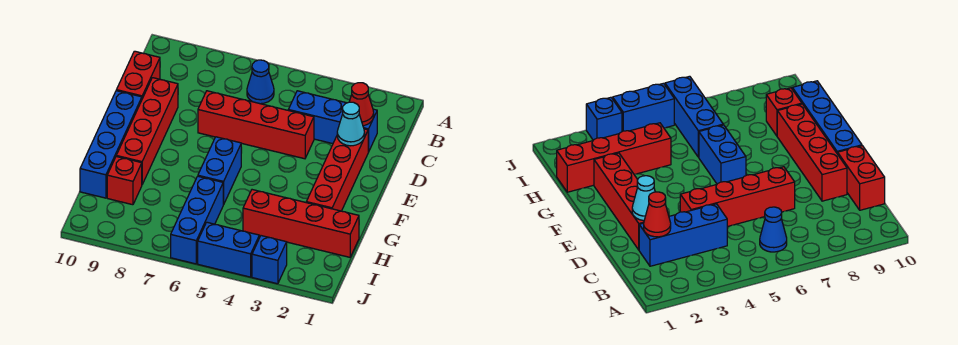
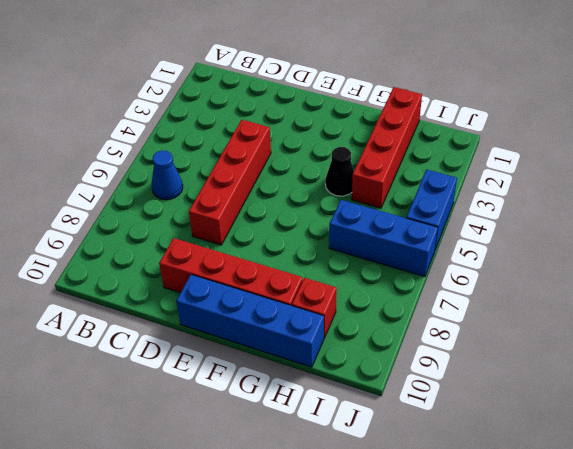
black 1x1 cone [325,147,354,196] -> none
none -> blue 1x3 brick [288,91,377,152]
none -> red 1x2 brick [116,51,160,98]
none -> red 1x4 brick [306,129,368,211]

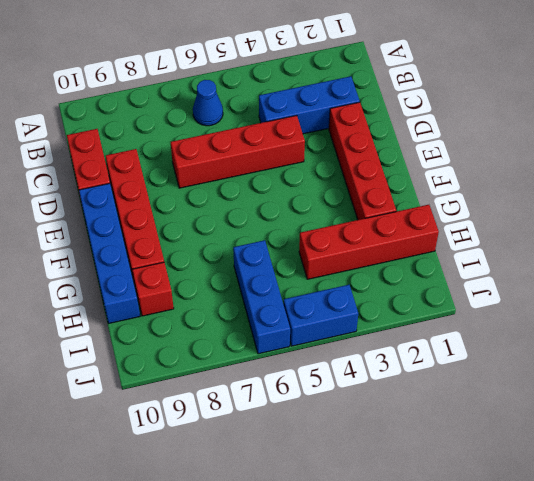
none -> blue 1x2 brick [198,137,241,205]
none -> blue 1x1 brick [252,236,287,284]
none -> red 1x1 cone [349,83,374,126]

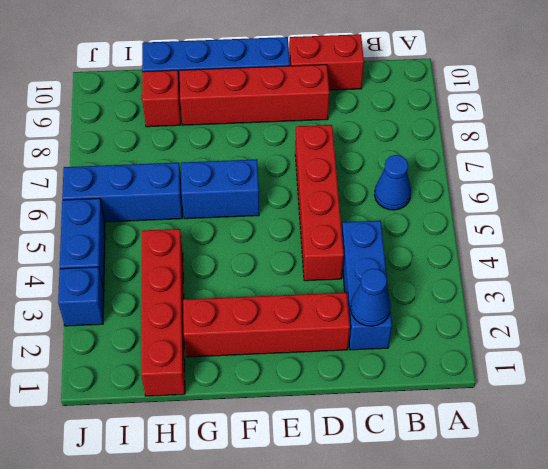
blue 1x1 cone [351,269,391,326] -> red 1x1 cone [349,83,374,126]
none -> cyan 1x1 cone [337,102,365,146]

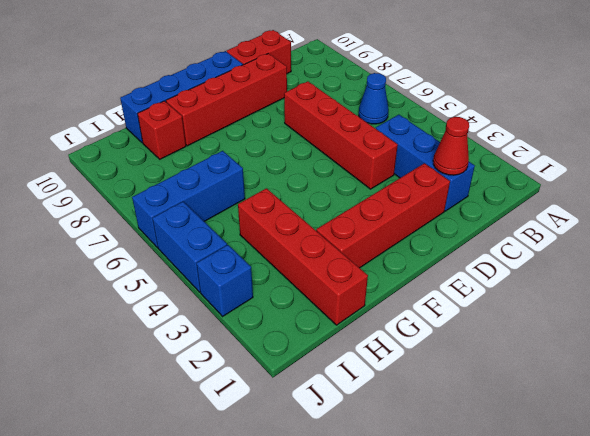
none -> blue 1x2 brick [198,137,241,205]
none -> cyan 1x1 cone [337,102,365,146]

